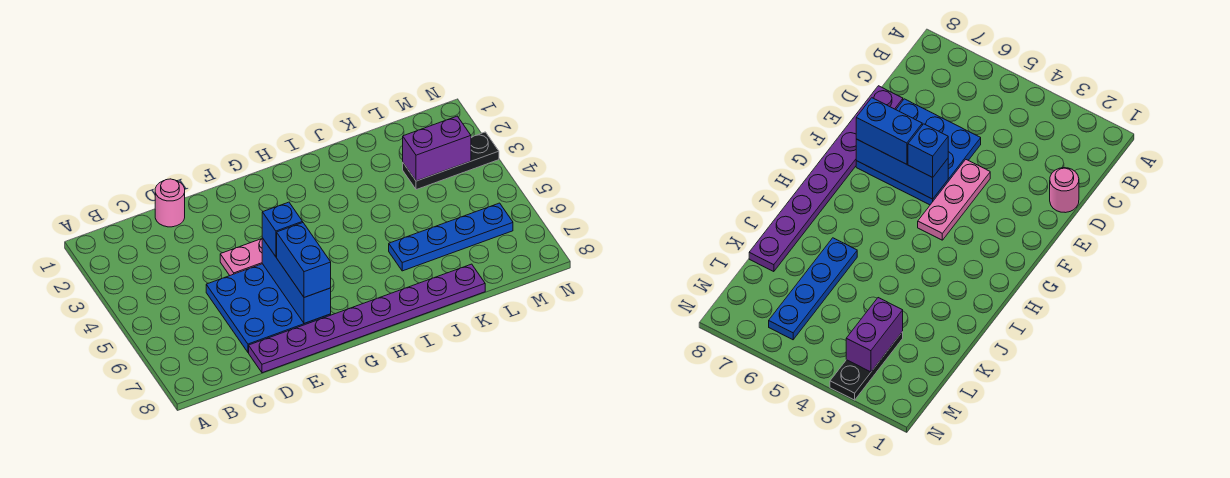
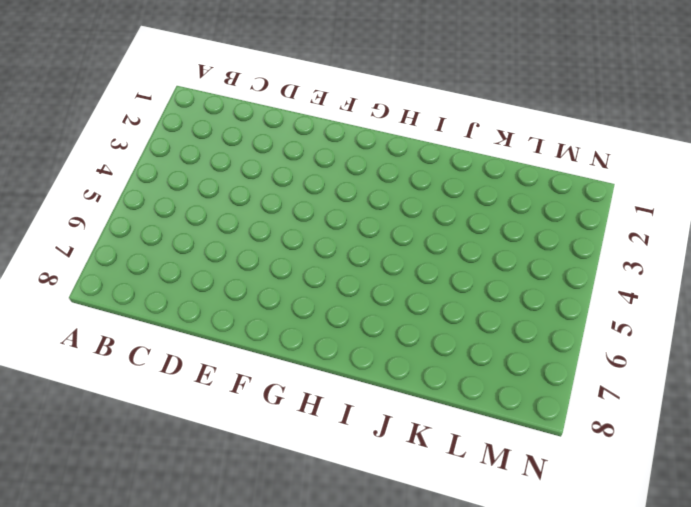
none -> pink 1x1 round brick [155,179,185,227]
none -> blue 3x3 plate [206,264,331,352]

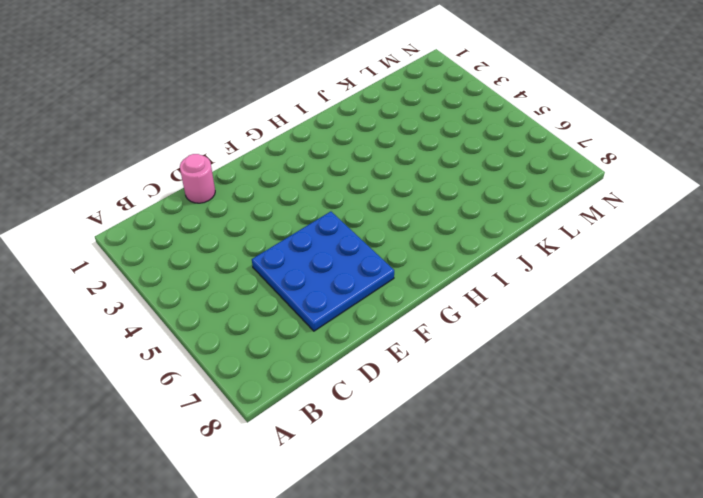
none -> purple 1x8 plate [249,264,485,373]
none -> pink 1x3 plate [220,239,262,275]

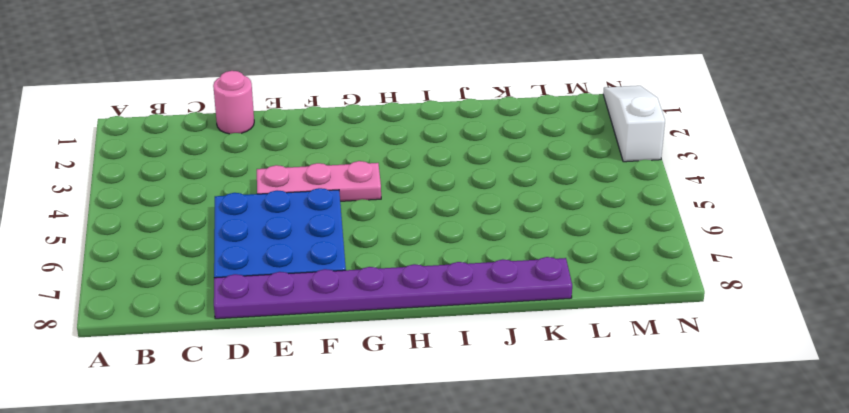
white 1x3 slope [603,86,665,162] -> black 1x3 plate [403,132,499,190]
none -> blue 1x4 plate [389,203,513,271]
none -> blue 1x3 brick [262,238,331,323]

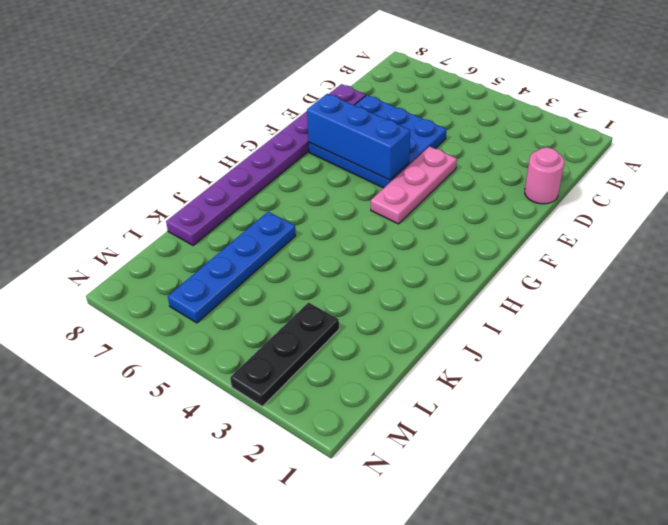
none -> purple 1x2 brick [403,116,471,181]
none -> blue 1x1 brick [262,202,303,257]

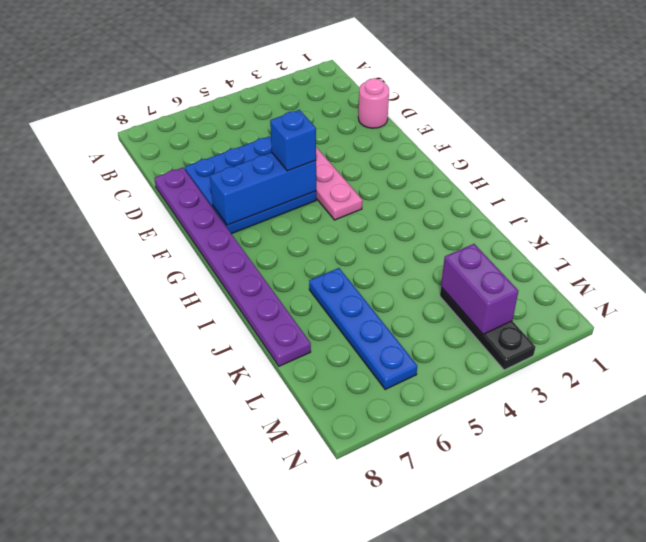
none -> blue 1x2 brick [277,223,331,297]

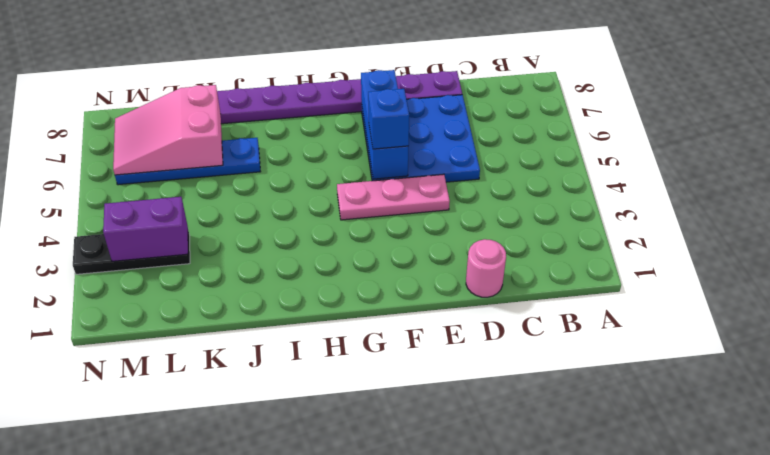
pink 2x3 slope [113,85,223,175] -> none
none -> blue 1x2 brick [277,223,331,297]

